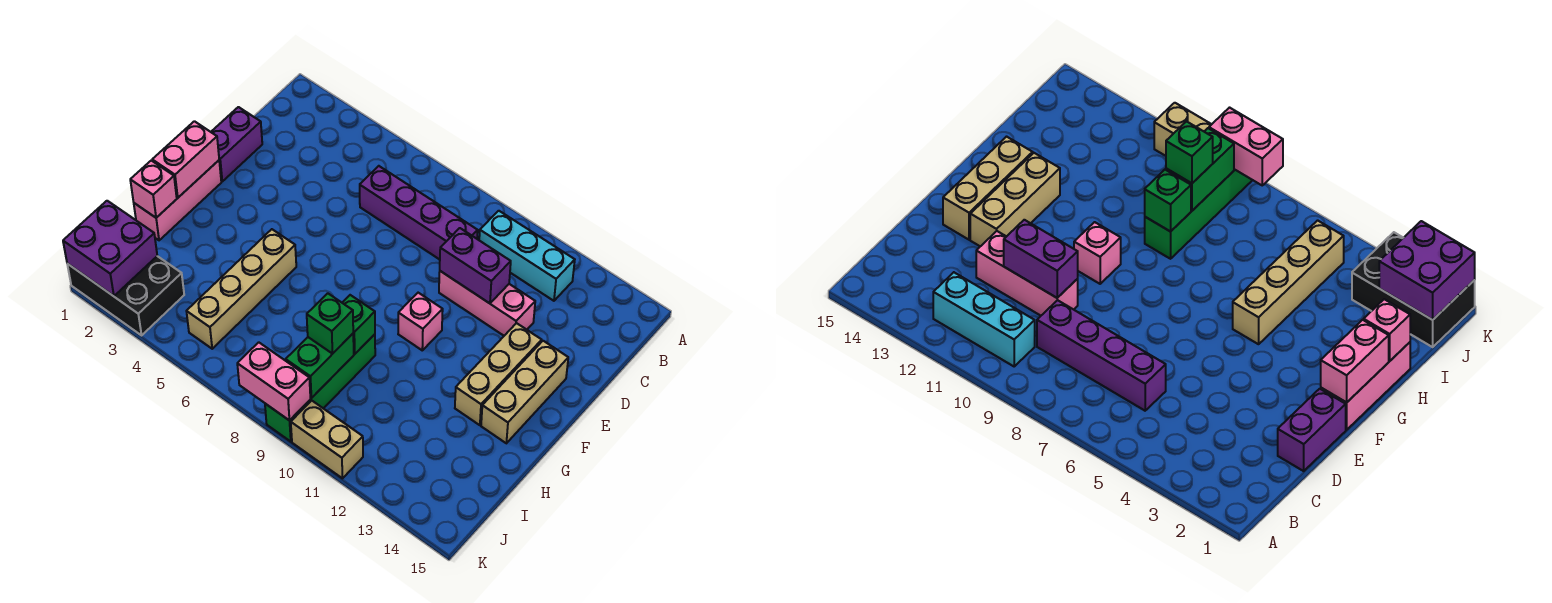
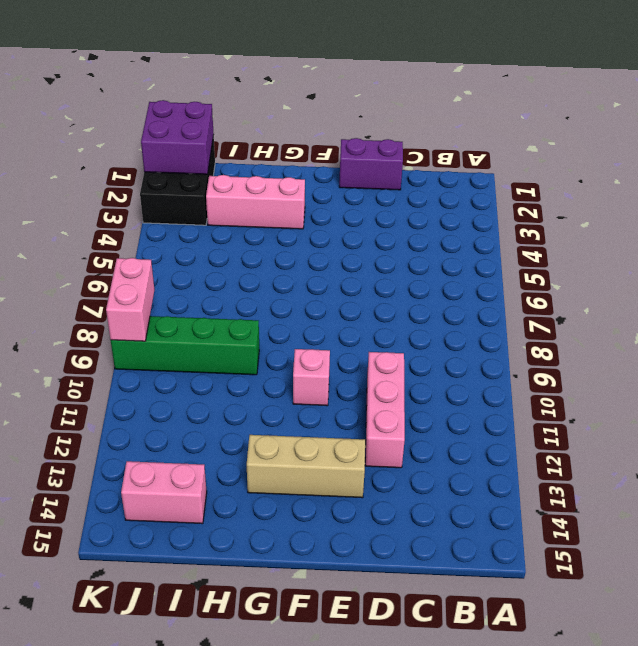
pink 1x3 brick [206,175,305,229] -> pink 1x3 brick moved to [134,160,221,240]
pink 1x2 brick [121,461,207,524] -> pink 1x2 brick moved to [152,121,219,198]
none -> cyan 1x3 brick [479,211,575,301]
none -> purple 1x4 brick [360,166,478,260]
none -> tan 1x3 brick [481,341,568,443]

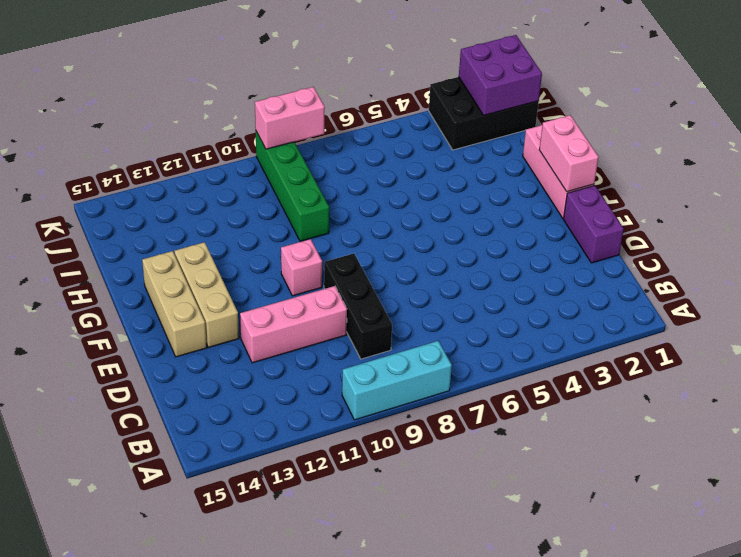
cyan 1x3 brick [342,341,452,420] -> cyan 1x3 brick moved to [479,211,575,301]
black 1x3 brick [324,254,392,359] -> purple 1x4 brick [360,166,478,260]
none -> tan 1x4 brick [186,229,296,349]
none -> tan 1x2 brick [291,401,363,478]
none -> purple 1x2 brick [440,228,511,303]

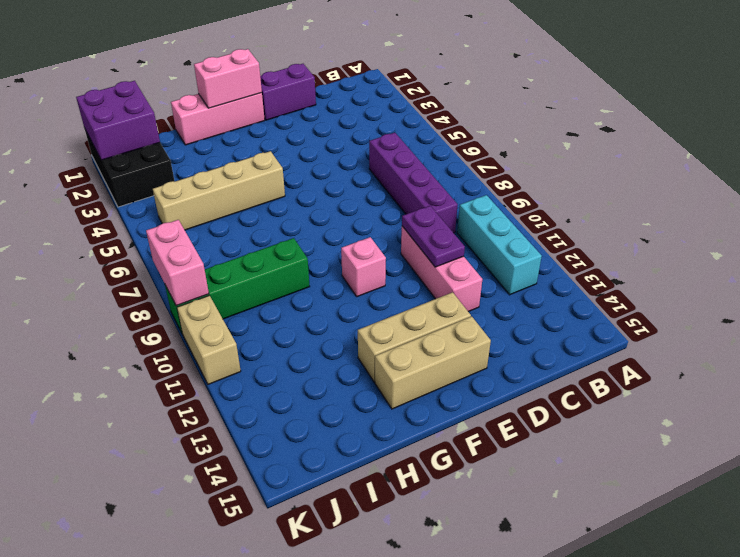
purple 1x2 plate [402,206,465,267] -> purple 1x2 brick [440,228,511,303]
none -> pink 1x1 brick [130,161,177,218]
none -> green 1x1 brick [342,295,375,354]
none -> green 1x2 brick [286,334,354,398]

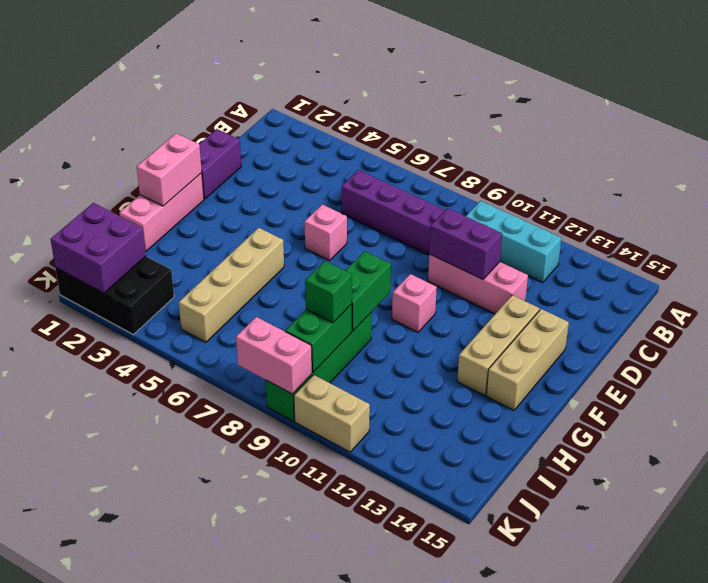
pink 1x1 brick [304,204,347,260] -> pink 1x1 brick moved to [130,161,177,218]
green 1x2 brick [345,251,391,331] -> green 1x1 brick [342,295,375,354]

